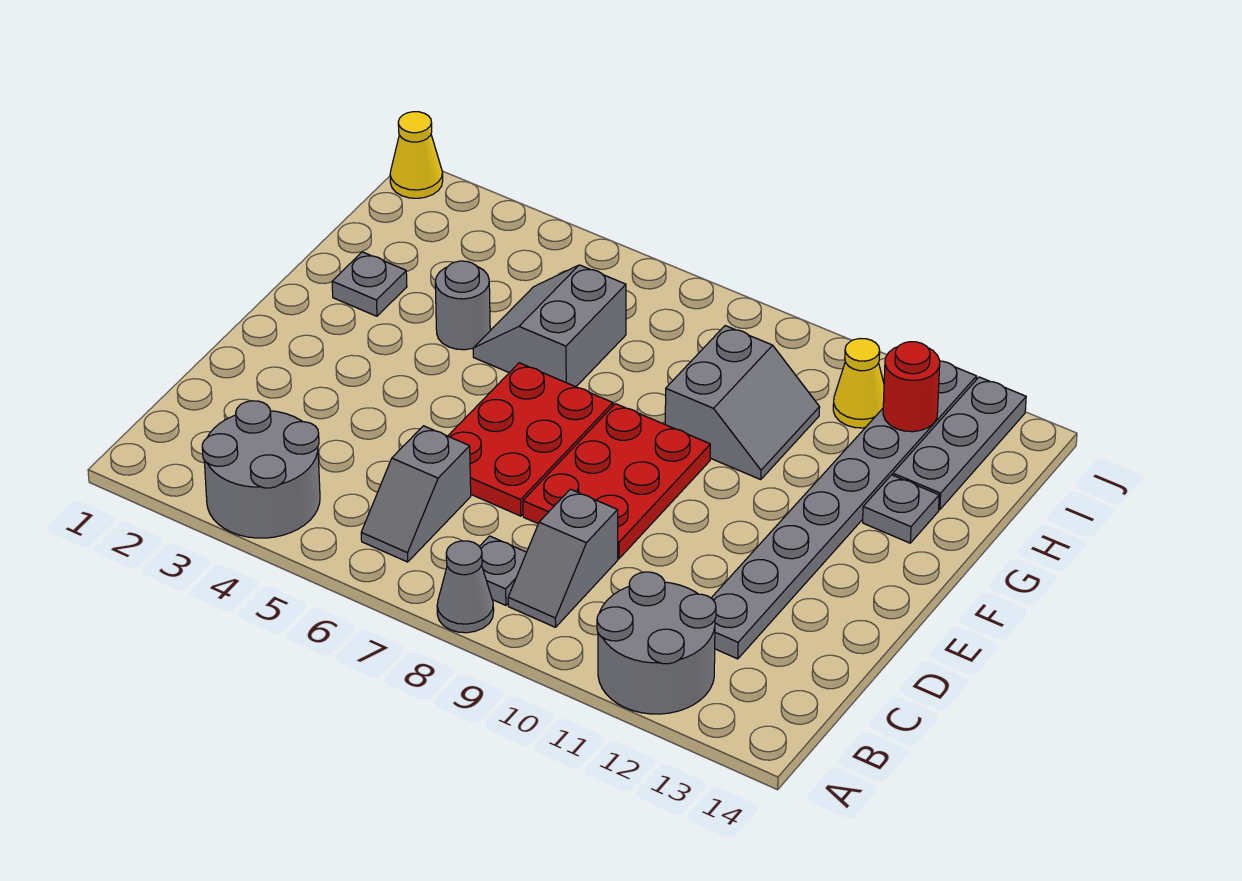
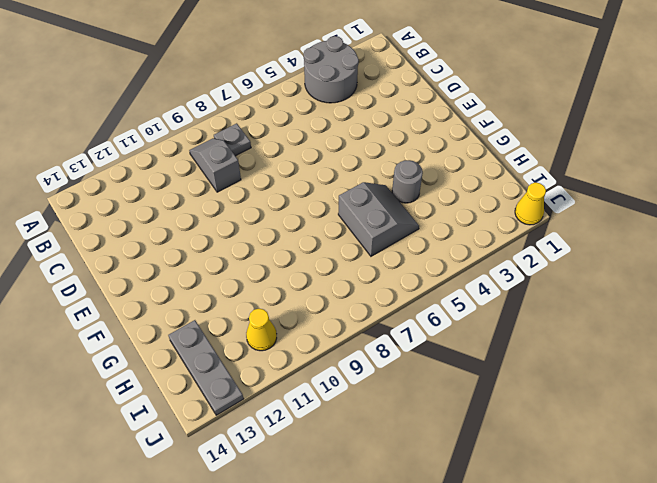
none -> grey 1x1 cone [437,541,494,633]
none -> grey 2x2 round brick [597,572,716,714]
none -> grey 1x2 slope [361,426,471,562]

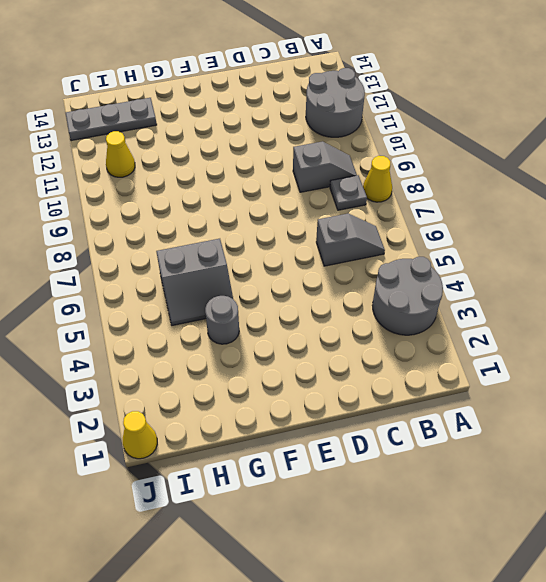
yellow 1x1 cone [363,156,392,202] -> grey 1x1 cone [437,541,494,633]
none -> grey 1x8 plate [712,361,977,659]
none -> red 2x3 plate [448,363,613,516]
none -> red 2x3 plate [523,404,710,559]

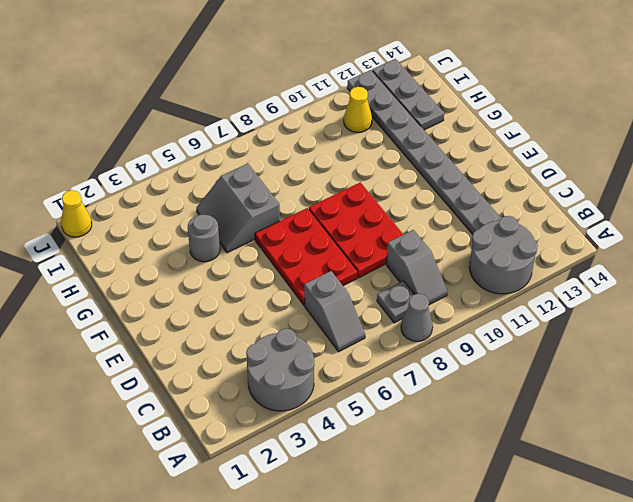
none -> grey 1x1 plate [332,252,407,316]
none -> grey 2x2 slope [665,326,820,480]
none -> grey 1x1 plate [863,475,939,543]

